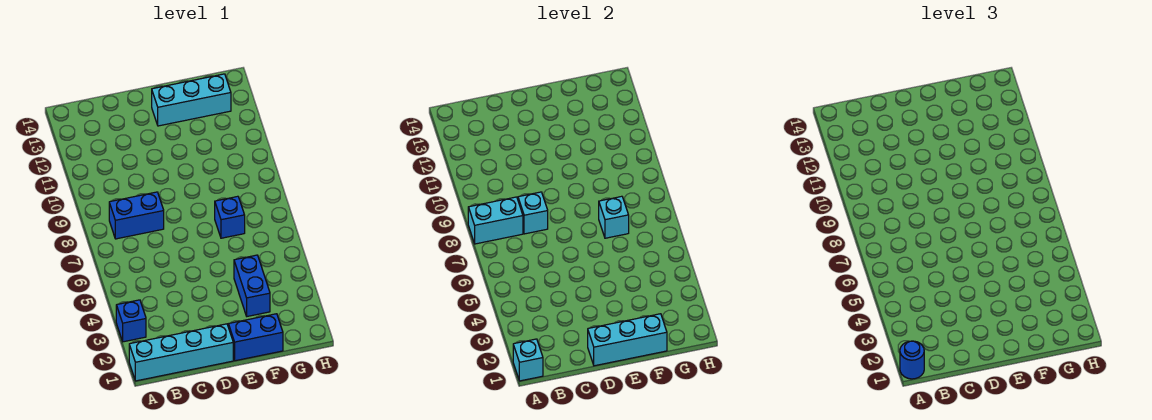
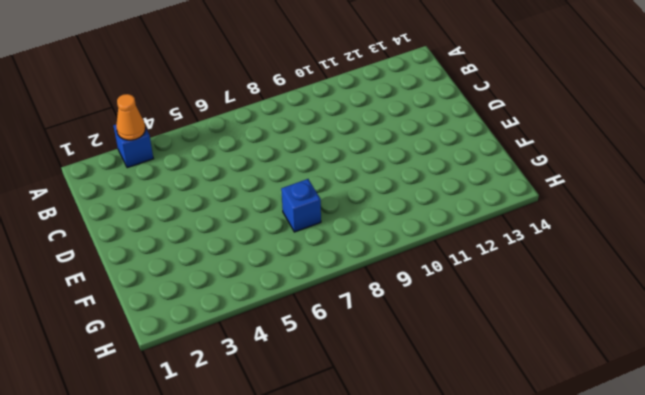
orange 1x1 cone [116,94,145,140] -> none
none -> cyan 1x4 brick [129,324,233,381]
none -> blue 1x2 brick [109,192,164,239]
none -> blue 1x2 brick [228,314,283,361]

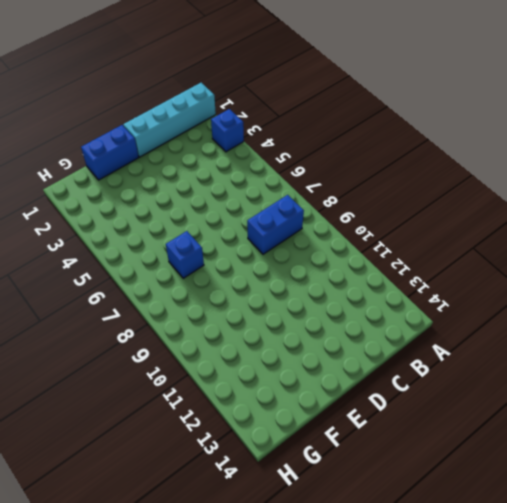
none -> cyan 1x3 brick [152,74,231,126]
none -> blue 1x2 brick [234,255,270,316]
none -> cyan 1x1 brick [513,339,543,381]

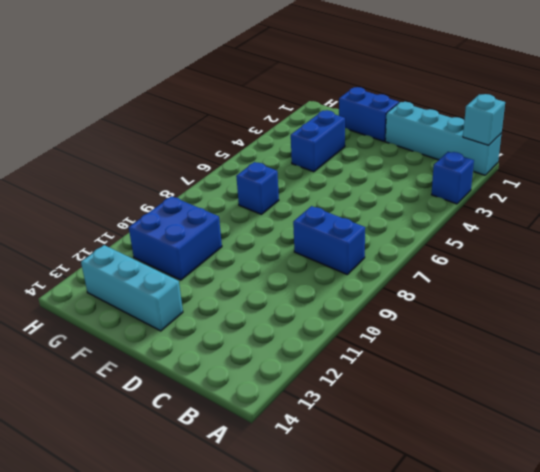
blue 2x2 brick [129,196,222,280] -> none
none -> cyan 1x2 brick [468,197,523,244]
none -> cyan 1x1 brick [518,192,548,234]
none -> cyan 1x3 brick [588,314,667,366]

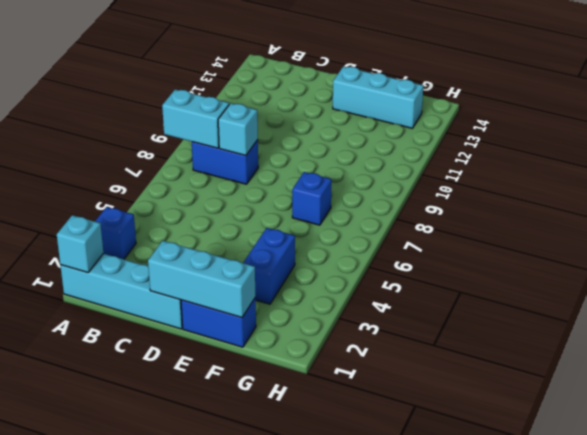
none -> cyan 1x1 brick [599,196,629,238]
none -> blue 1x1 round brick [900,341,924,379]

